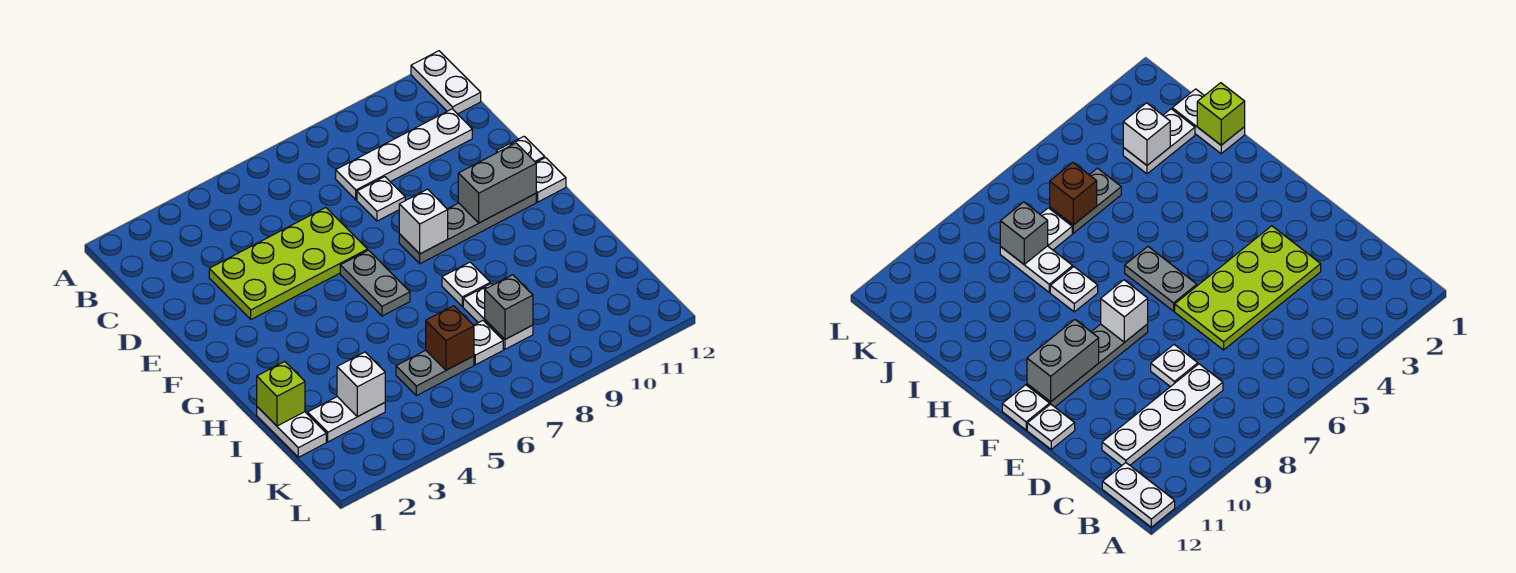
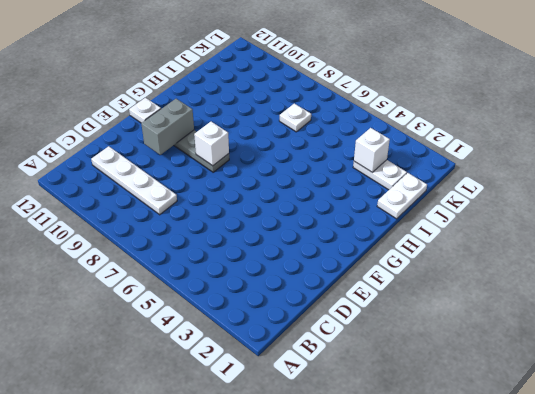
grey 1x2 brick [141,99,194,155] -> grey 1x2 brick turned to [458,143,536,223]
none -> white 1x2 plate [411,51,481,114]
none -> lime 2x4 plate [209,208,367,319]
none -> white 1x1 plate [357,177,405,221]

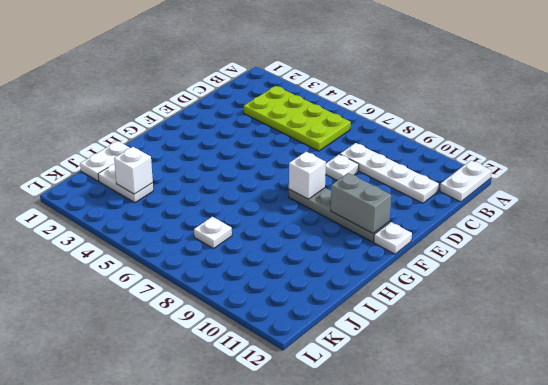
lime 2x4 plate [244,86,351,151] -> lime 2x4 plate moved to [209,208,367,319]
none -> white 1x1 plate [496,136,545,162]
none -> grey 1x2 plate [340,250,410,316]
none -> white 1x1 plate [442,262,490,307]

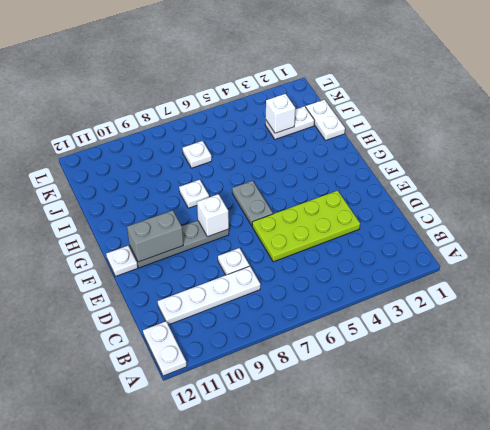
none -> white 1x1 plate [496,136,545,162]
none -> white 1x2 plate [463,284,533,349]
none -> grey 1x2 plate [396,350,474,396]

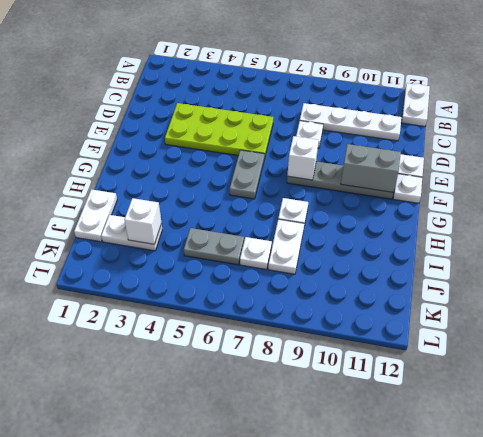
none -> lime 1x1 brick [257,362,305,426]
none -> brown 1x1 brick [426,306,474,370]
none -> grey 1x1 brick [485,275,533,339]

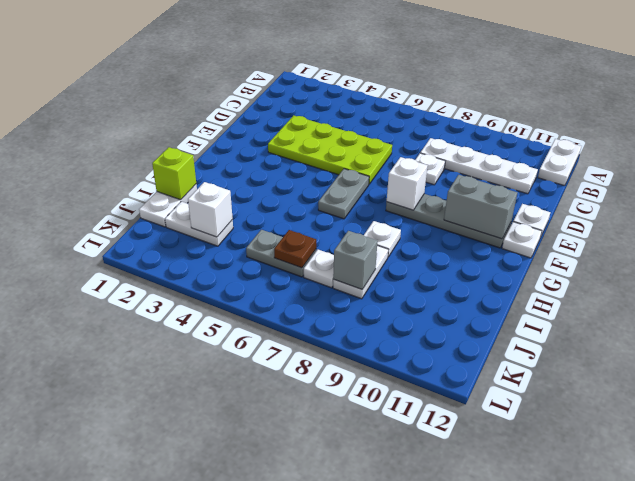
brown 1x1 plate [274,230,316,268] -> brown 1x1 brick [426,306,474,370]

